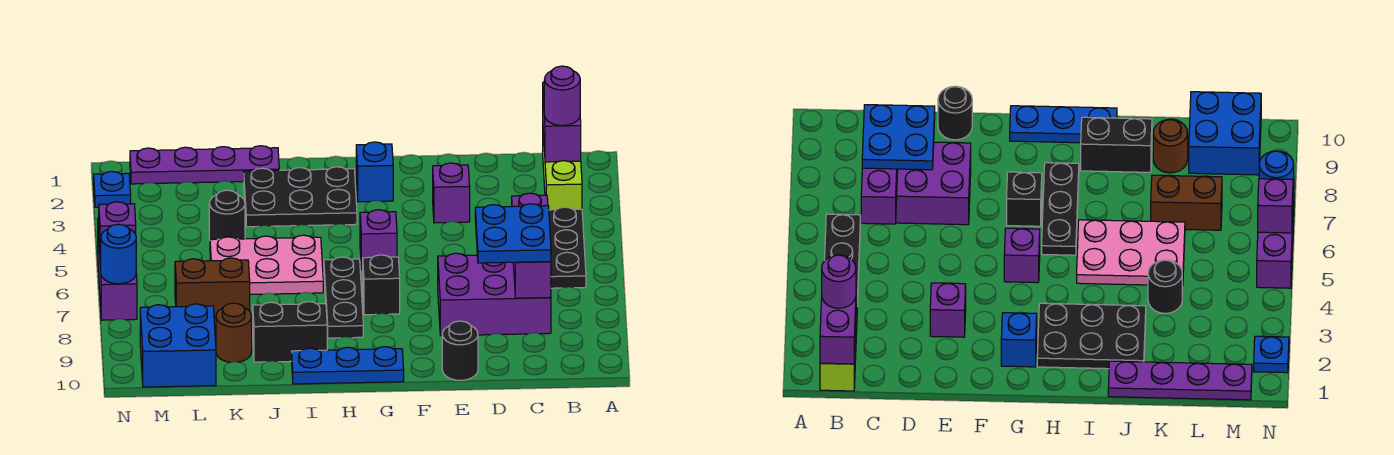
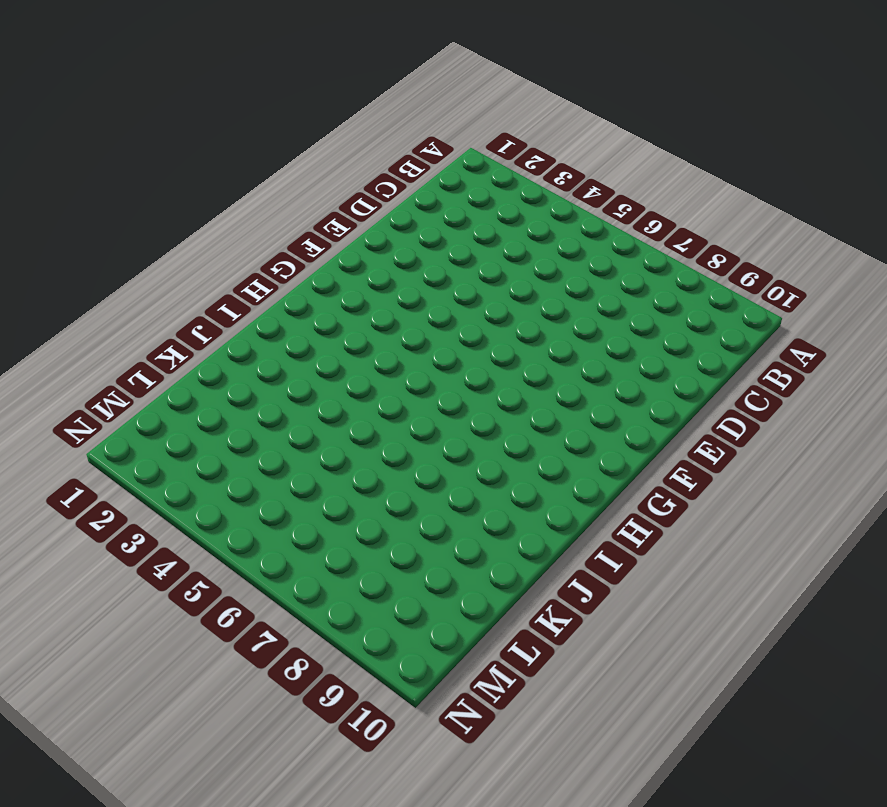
none -> lime 1x3 brick [543,134,582,210]
none -> black 1x3 plate [549,207,586,288]
none -> purple 2x3 brick [438,253,551,336]

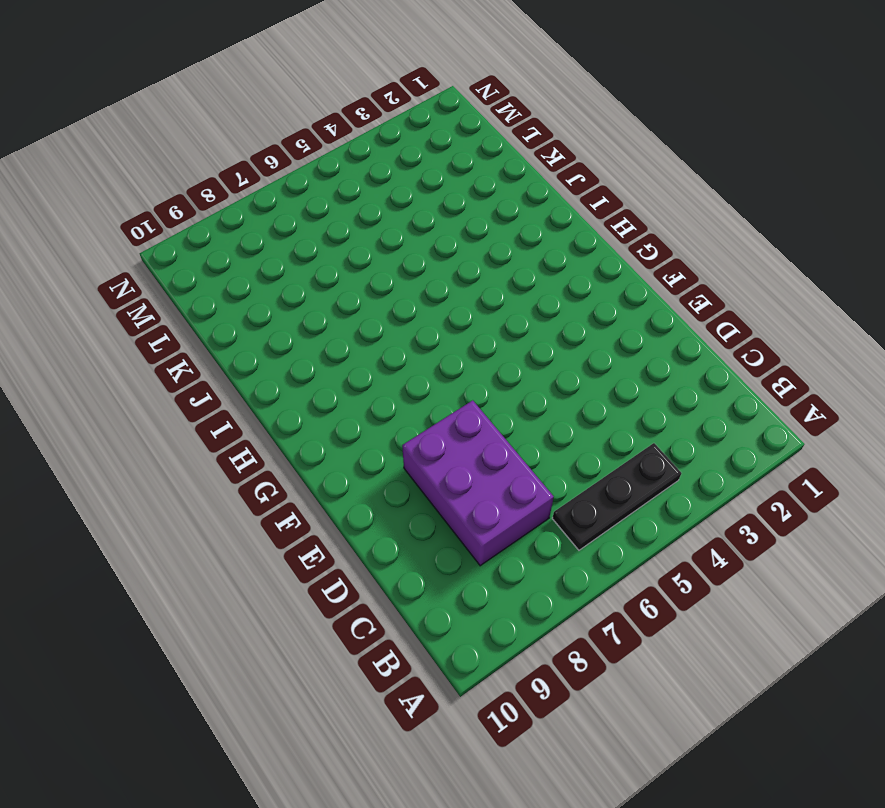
none -> lime 1x3 brick [543,134,582,210]
none -> purple 1x1 brick [433,163,470,223]
none -> black 1x1 round brick [442,321,478,381]

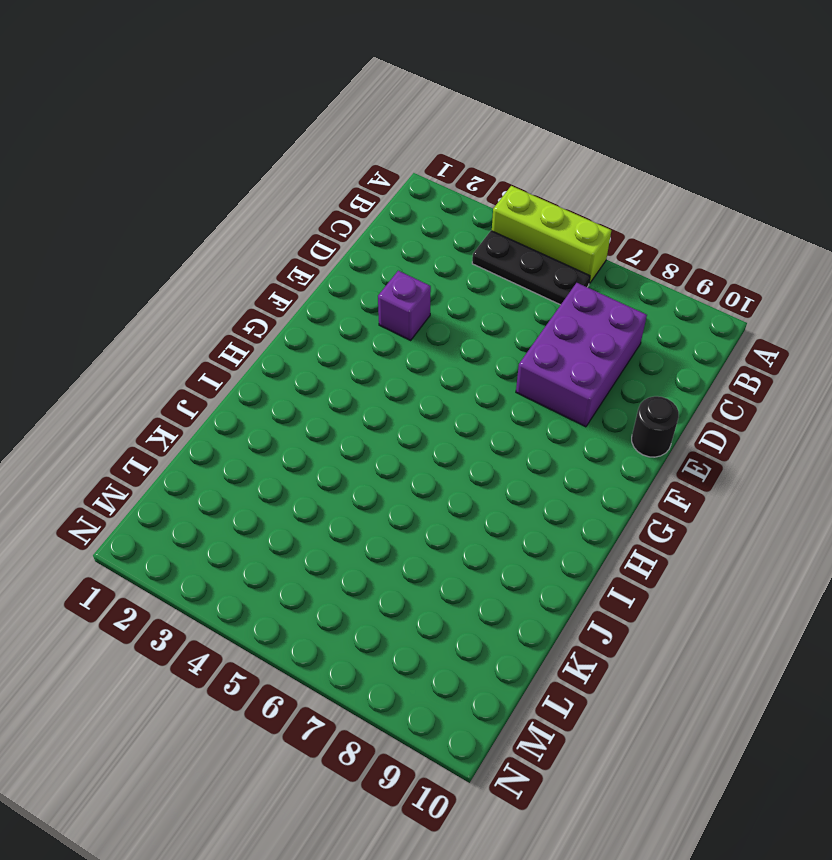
lime 1x3 brick [492,186,611,284] -> lime 1x3 brick moved to [543,134,582,210]
none -> blue 1x1 brick [356,142,393,202]
none -> purple 1x1 brick [360,210,397,270]
none -> black 1x1 brick [363,255,400,315]

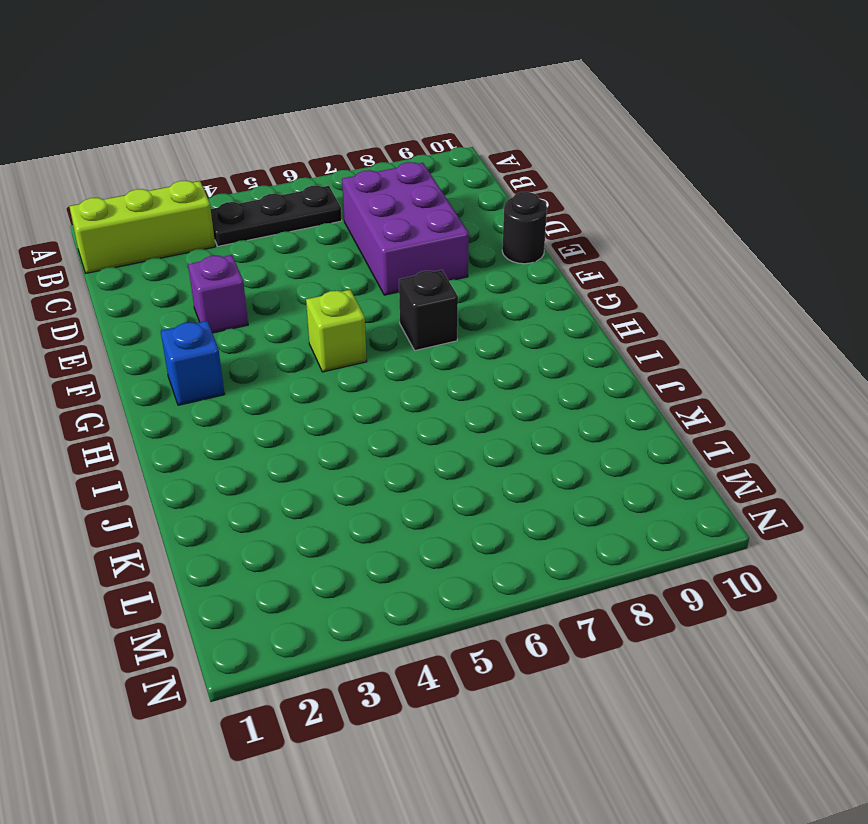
lime 1x1 brick [306,290,367,372] -> purple 1x1 brick [360,210,397,270]
none -> blue 1x3 plate [292,347,404,384]
none -> black 2x3 plate [244,167,357,227]
none -> black 1x3 plate [324,257,363,338]

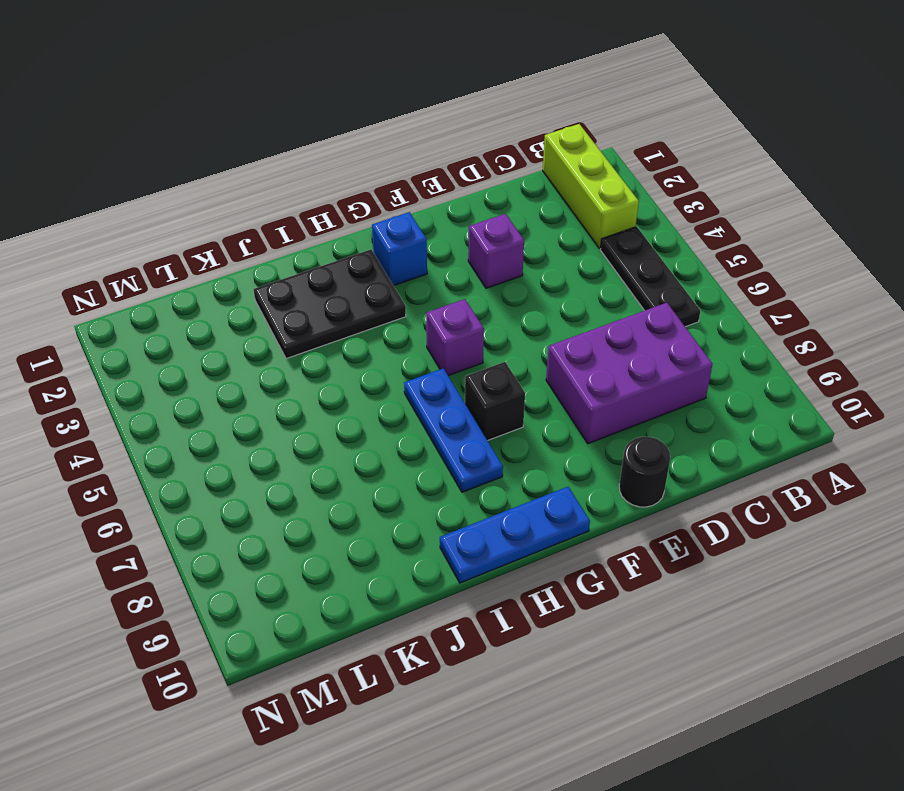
blue 1x3 plate [404,368,503,492] -> black 1x3 plate [324,257,363,338]
none -> pink 2x3 plate [210,235,323,294]
none -> black 1x2 brick [253,302,327,362]
none -> purple 1x4 plate [130,146,279,184]

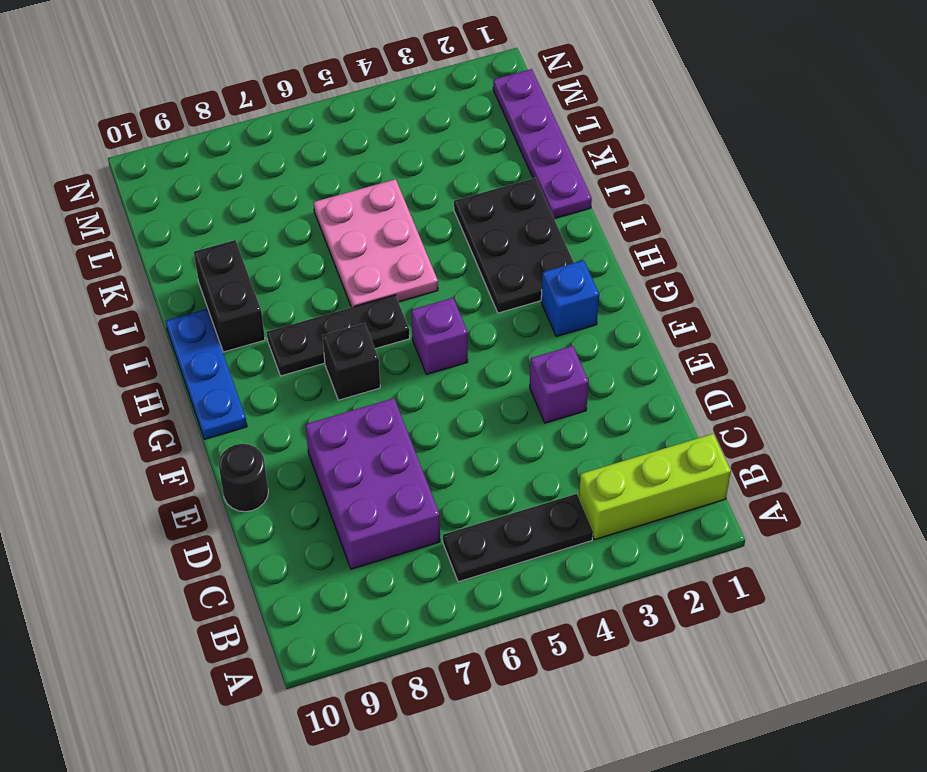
none -> black 1x1 round brick [209,190,245,240]
none -> brown 1x2 brick [175,258,250,318]
none -> brown 1x1 round brick [216,303,252,362]

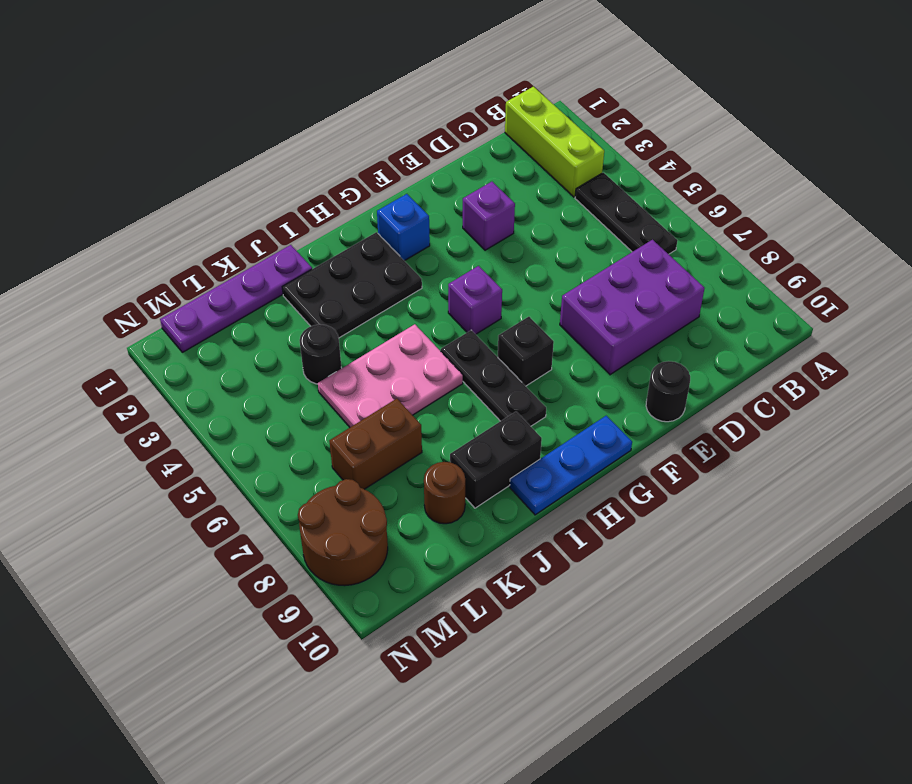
brown 2x2 round brick [298,479,388,586] -> blue 2x2 brick [140,304,216,387]
none -> blue 1x1 plate [94,171,131,207]
none -> purple 1x3 brick [98,218,137,320]
none -> purple 1x2 brick [543,82,581,162]

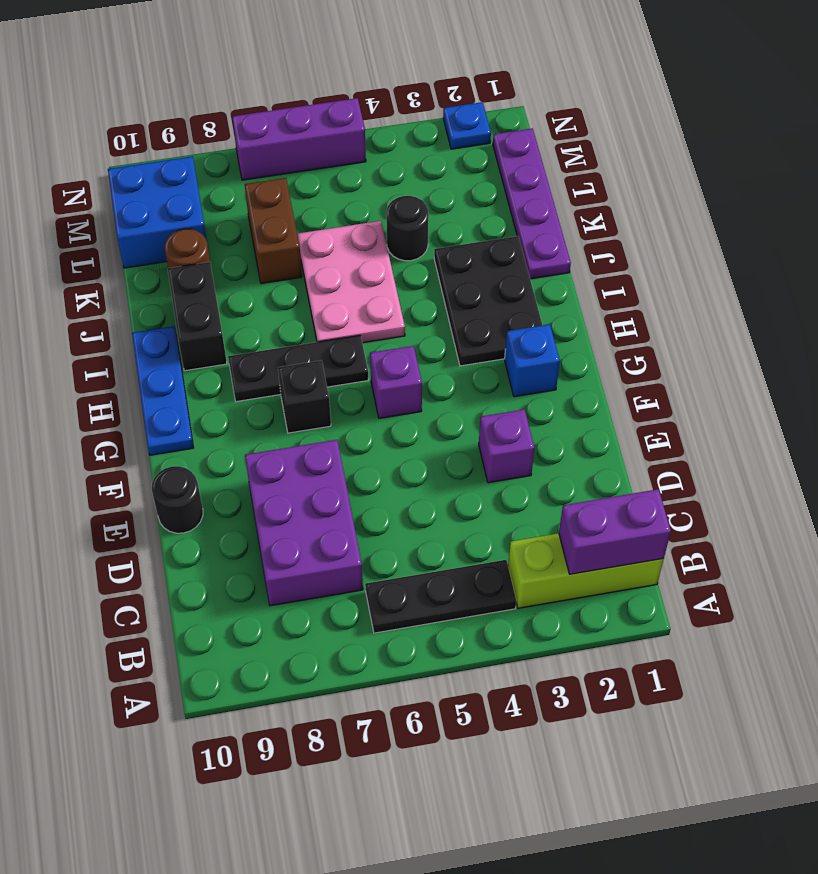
none -> purple 1x3 brick [512,193,551,298]
none -> purple 1x1 brick [99,202,136,262]
none -> blue 1x1 round brick [101,224,136,284]

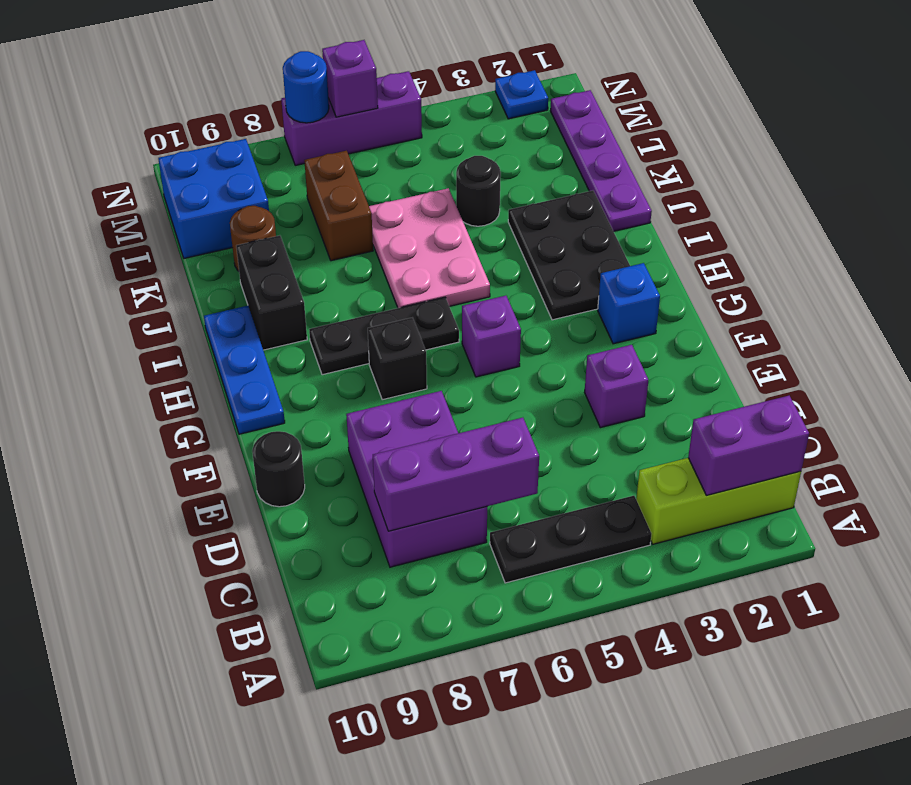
none -> purple 1x1 round brick [544,66,580,126]
none -> blue 2x2 plate [475,204,551,263]

